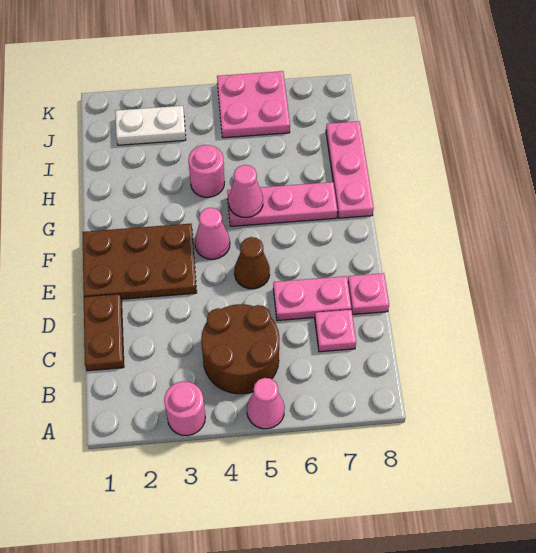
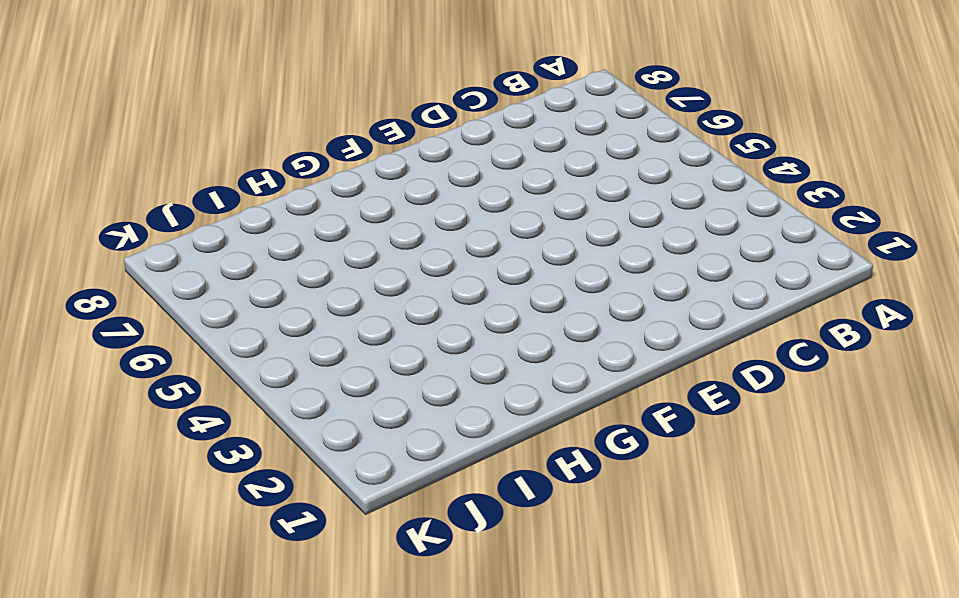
none -> pink 1x1 round brick [164,381,205,436]
none -> pink 1x1 cone [247,378,285,429]
none -> brown 2x2 round brick [201,304,279,394]

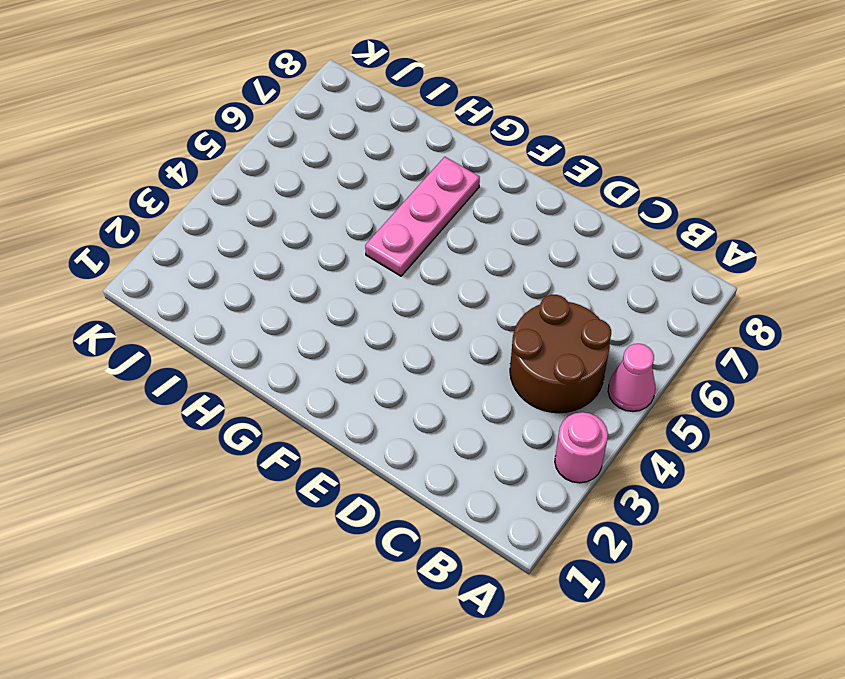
none -> brown 1x2 plate [84,294,124,371]
none -> pink 1x1 plate [315,310,356,352]
none -> pink 1x2 plate [273,276,351,321]

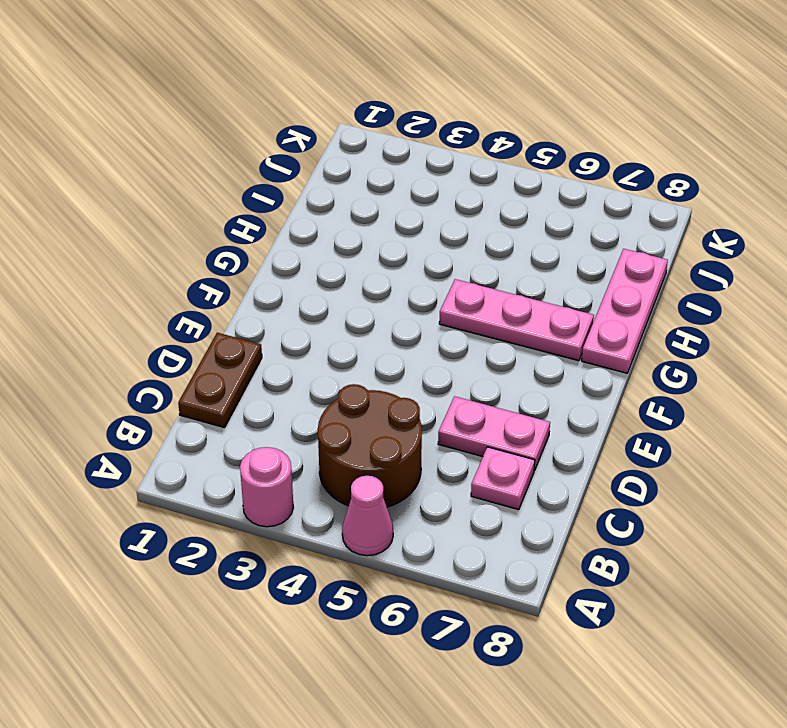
none -> pink 1x1 plate [348,273,389,315]
none -> brown 2x3 plate [82,224,197,299]
none -> brown 1x1 cone [234,237,270,289]

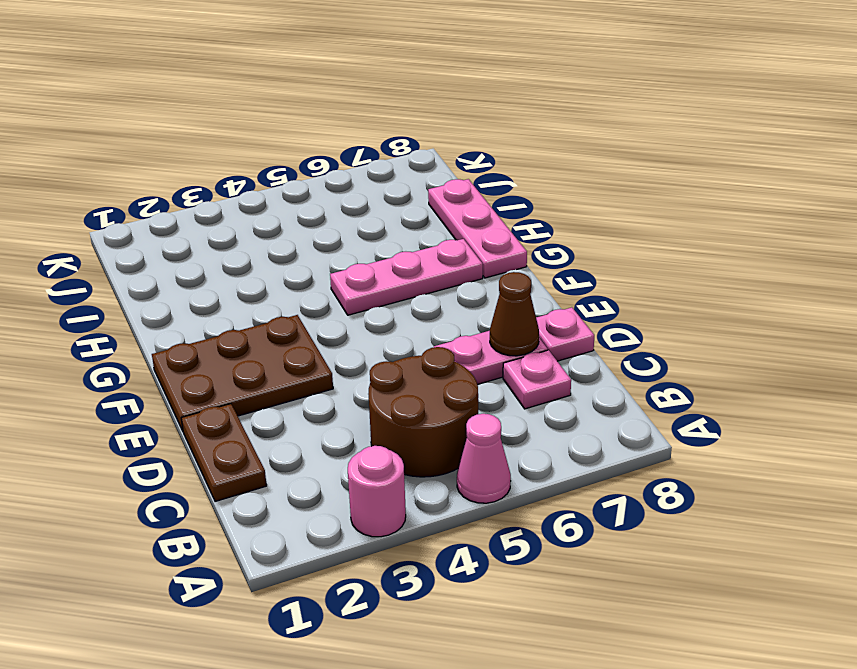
brown 1x1 cone [490,272,539,356] -> brown 1x1 cone moved to [234,237,270,289]
none -> pink 1x1 cone [195,208,230,259]
none -> pink 1x1 round brick [188,145,224,197]
none -> white 1x2 plate [115,106,186,145]

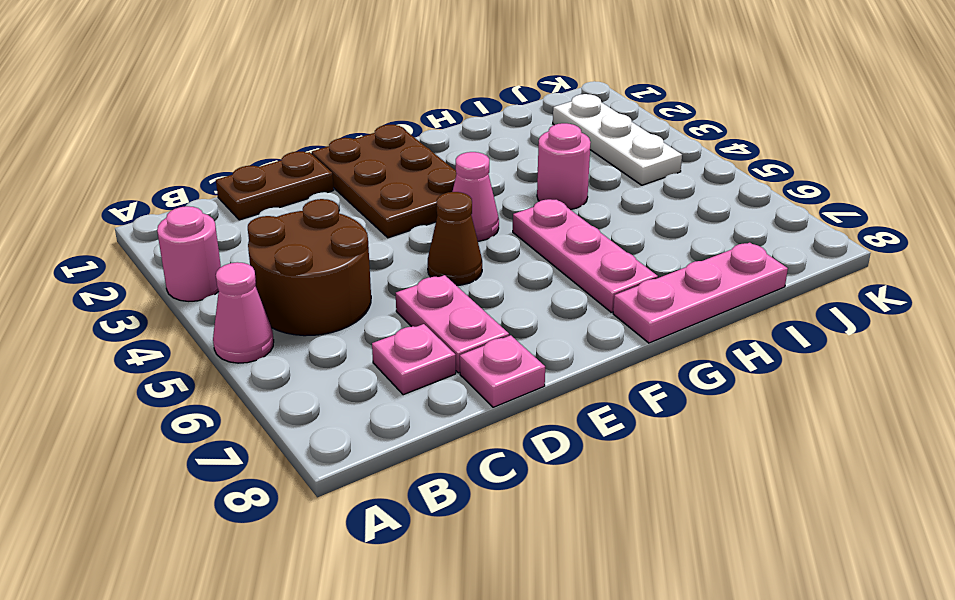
white 1x3 plate [553,94,682,185] -> white 1x2 plate [115,106,186,145]
none -> pink 2x2 plate [217,71,290,138]
none -> pink 1x1 cone [228,165,263,218]

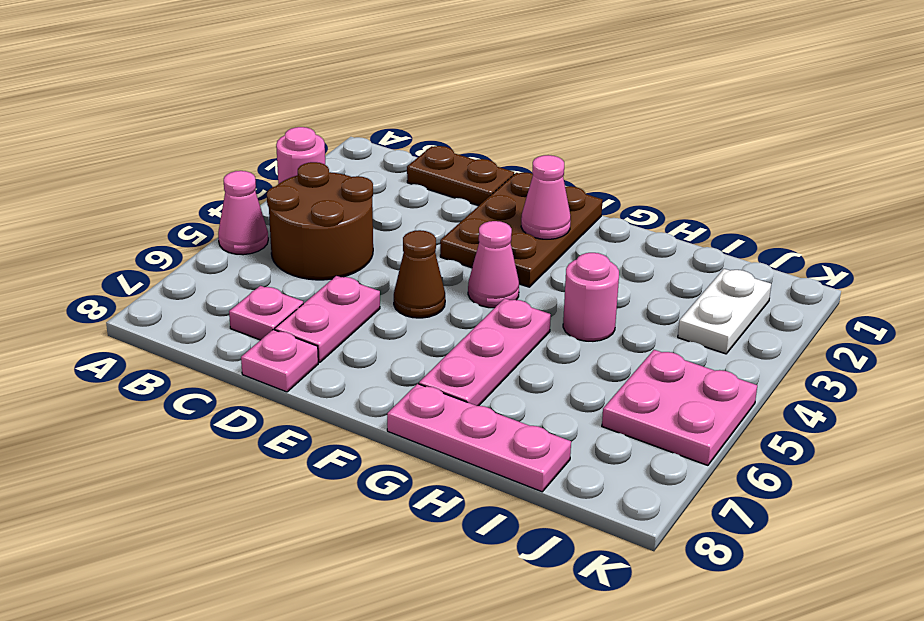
pink 1x1 cone [521,155,571,239] -> pink 1x1 cone moved to [228,165,263,218]

